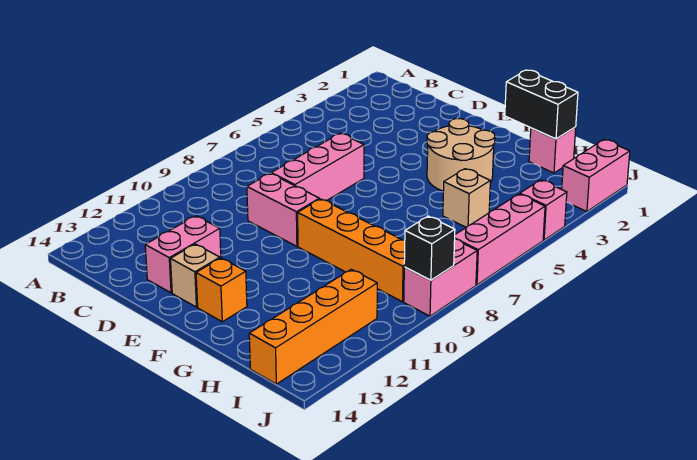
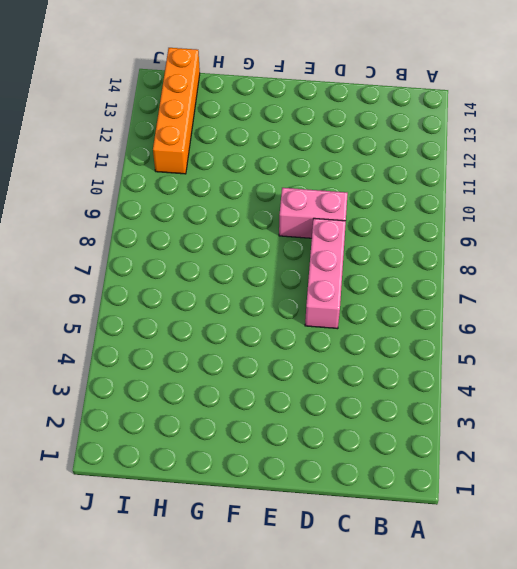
none -> pink 1x2 brick [145,216,221,293]
none -> tan 1x1 brick [171,244,220,307]
none -> tan 2x2 round brick [427,119,495,191]

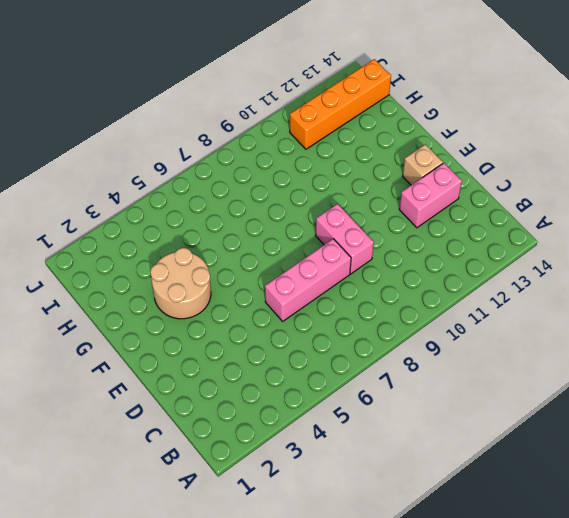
none -> orange 1x4 brick [298,199,405,302]
none -> orange 1x1 brick [196,258,247,322]
none -> pink 1x1 brick [529,127,576,173]

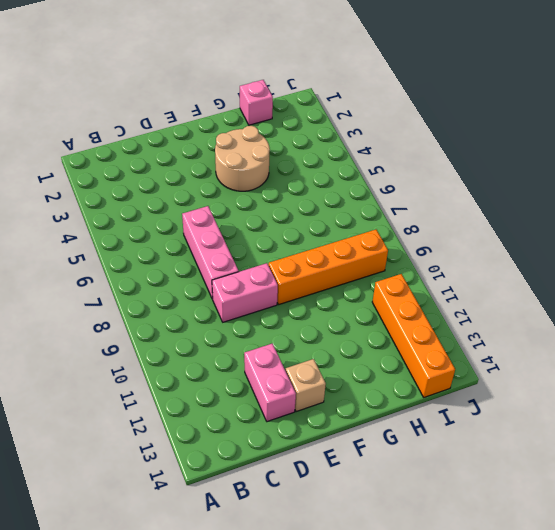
none -> orange 1x1 brick [196,258,247,322]
none -> tan 1x1 brick [443,169,490,227]
none -> pink 1x2 brick [562,140,630,212]

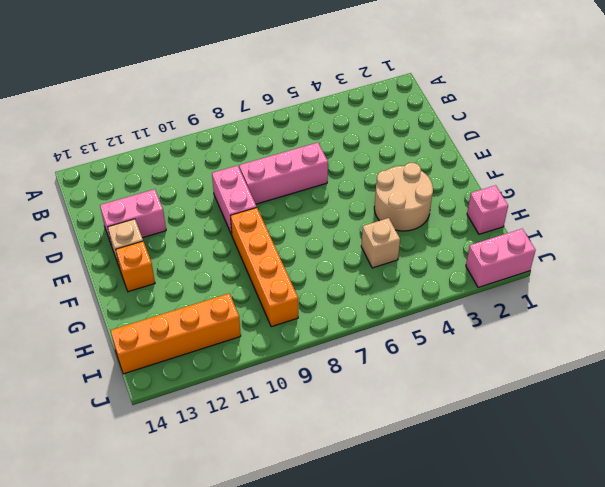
none -> pink 1x1 brick [520,180,567,240]
none -> pink 1x3 brick [455,194,545,285]
none -> pink 1x2 brick [404,239,477,316]

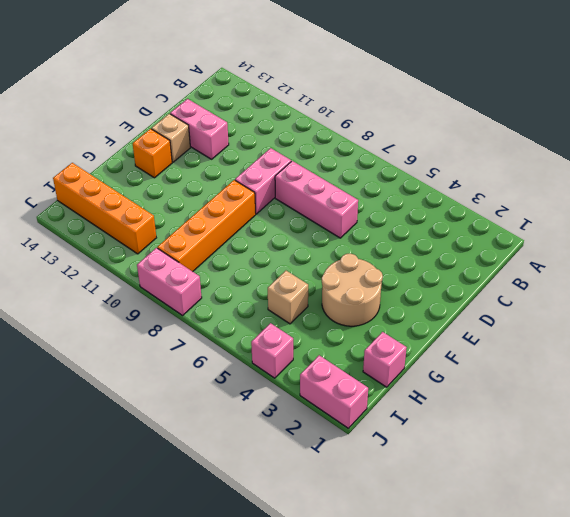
none -> pink 1x3 brick [455,194,545,285]
none -> black 1x2 brick [505,70,578,139]
none -> black 1x1 brick [404,216,455,280]

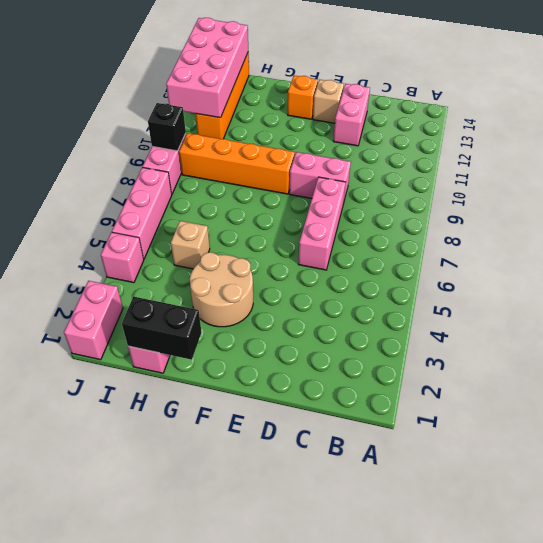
pink 2x4 brick [166,18,248,118] -> none

